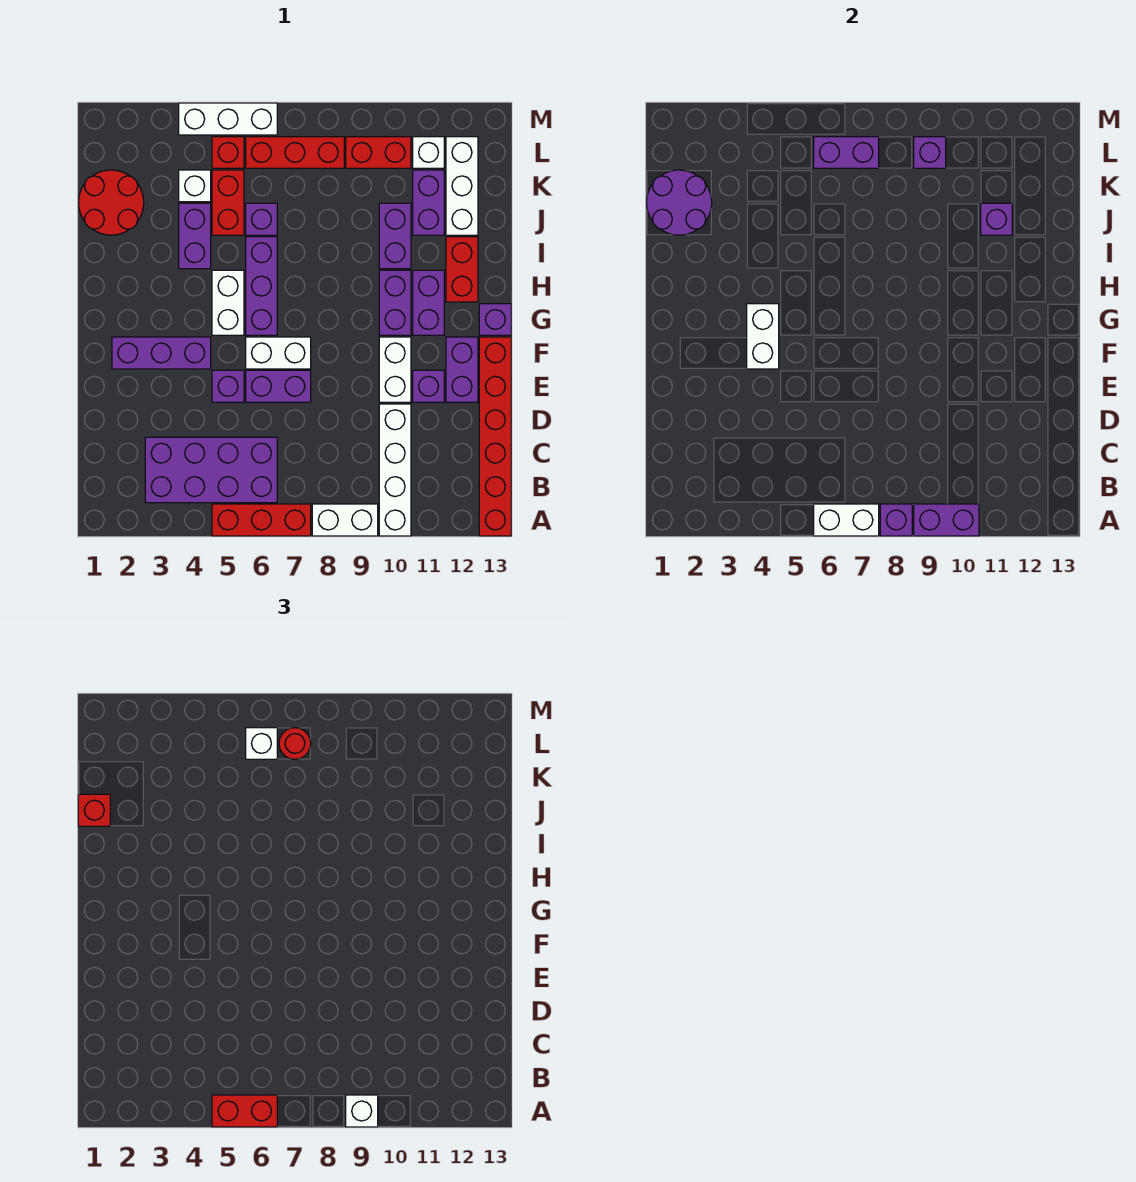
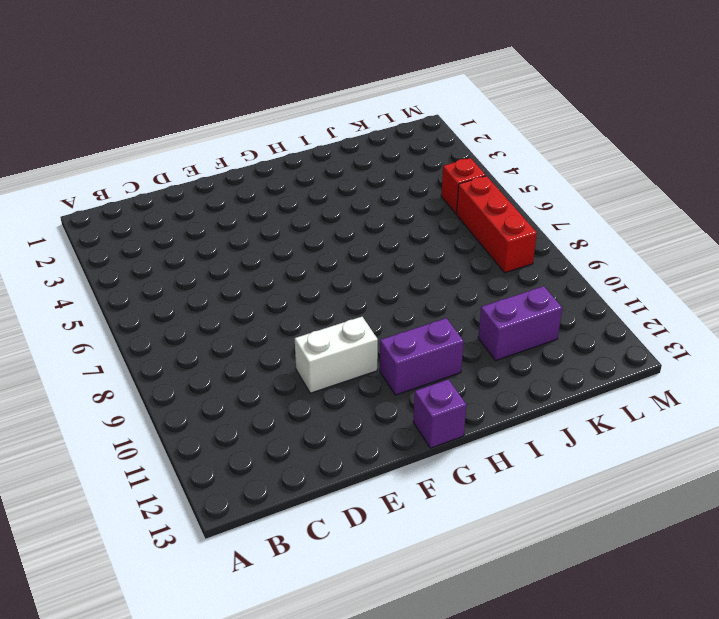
none -> red 1x3 brick [212,504,311,536]
none -> white 1x2 brick [312,504,378,536]
none -> white 1x4 brick [379,404,411,536]
none -> red 1x6 brick [479,337,511,536]

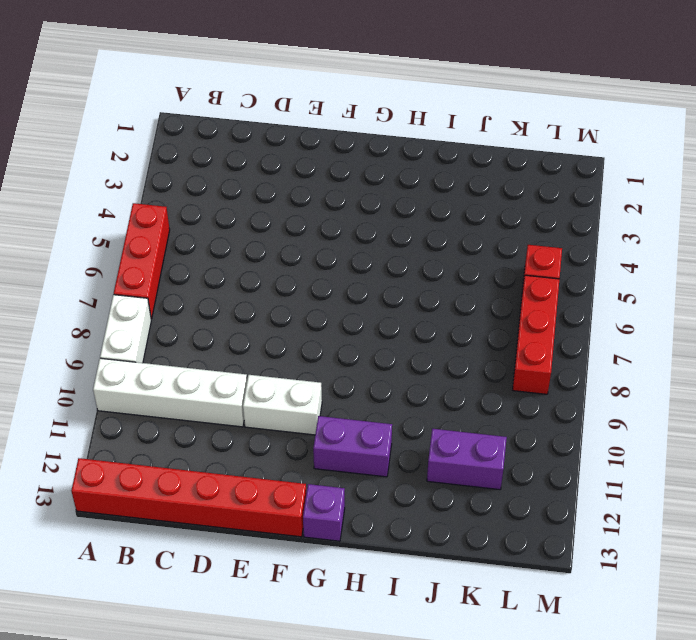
none -> purple 2x4 brick [145,437,277,503]
none -> purple 1x1 brick [212,370,244,402]
none -> purple 1x2 brick [246,370,311,402]
none -> purple 1x1 brick [413,370,444,402]

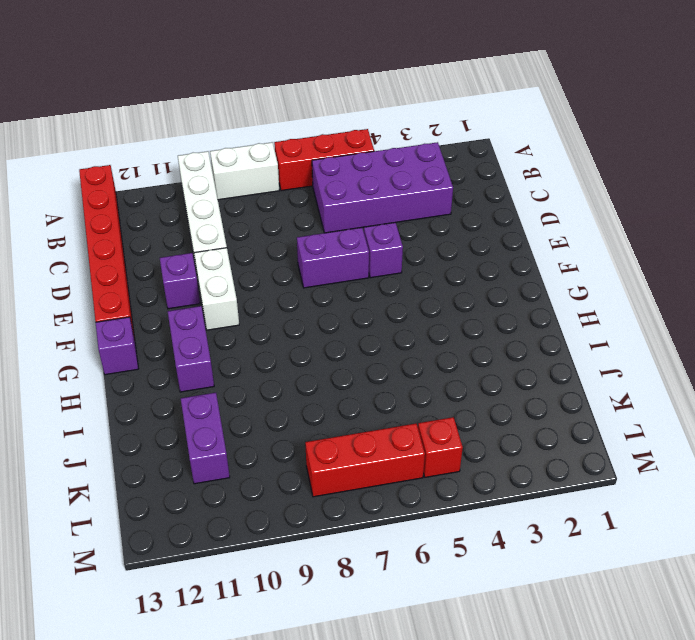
none -> purple 1x2 brick [446,337,478,402]
none -> purple 1x3 brick [112,337,211,369]
none -> white 1x2 brick [246,337,311,369]
none -> white 1x2 brick [212,270,244,335]

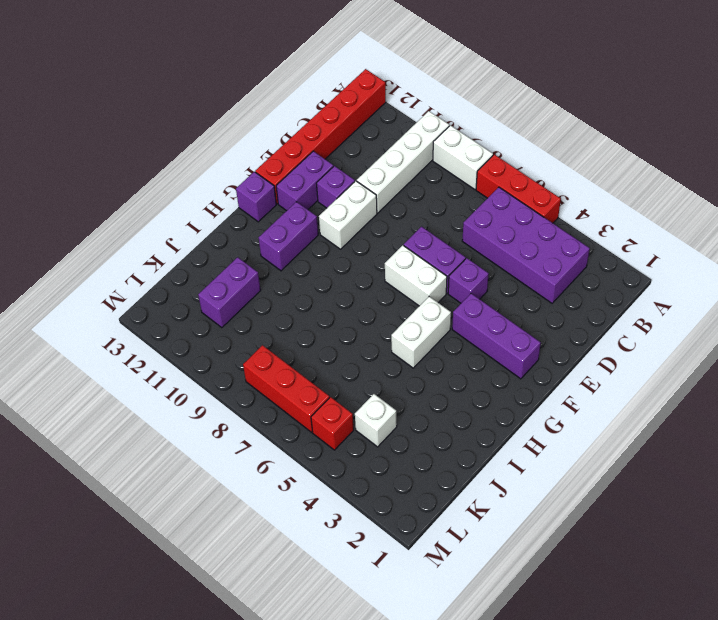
none -> purple 1x3 brick [246,237,277,335]
none -> purple 1x2 brick [379,270,411,335]
none -> red 1x2 brick [446,237,478,302]
none -> purple 1x2 brick [179,203,211,269]

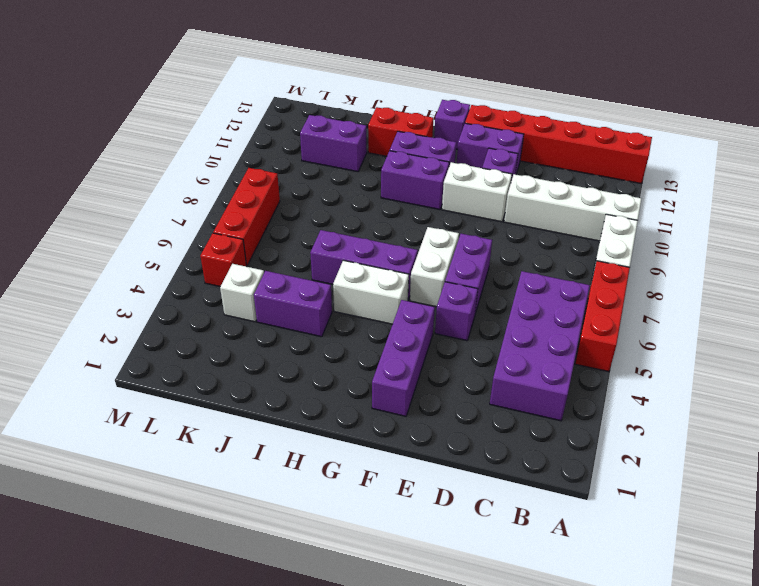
none -> purple 1x2 brick [379,203,411,269]
none -> red 2x2 round brick [79,170,144,235]
none -> red 1x2 brick [212,170,244,235]
none -> purple 1x1 brick [246,203,277,235]

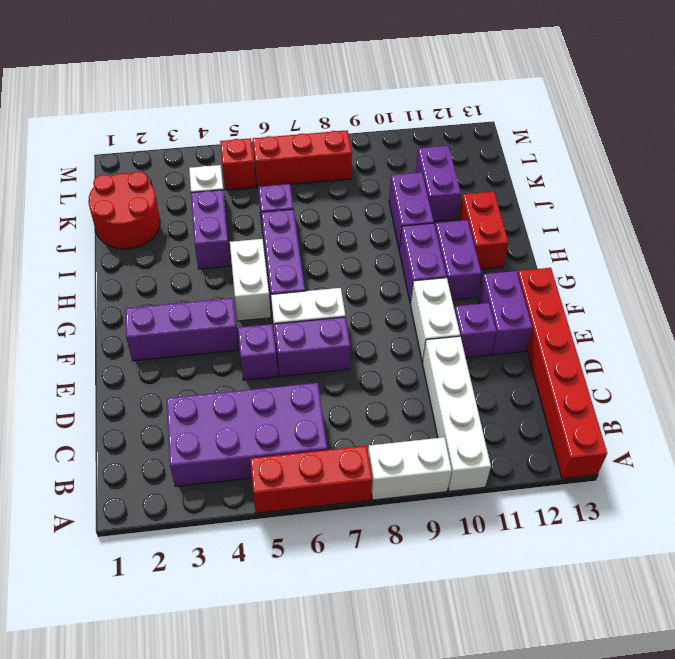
none -> purple 1x1 brick [479,304,511,335]
none -> red 1x2 brick [212,170,244,235]
none -> white 1x3 brick [446,137,478,235]
none -> red 1x2 brick [346,137,411,168]

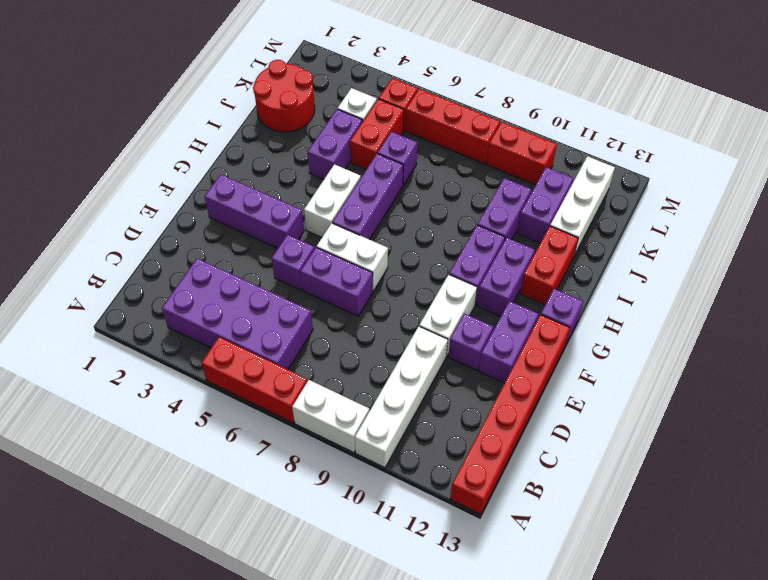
none -> white 1x1 brick [413,137,444,168]
none -> white 1x3 brick [179,103,277,135]
none -> white 1x2 brick [814,504,879,536]
none -> purple 1x1 brick [880,504,912,536]

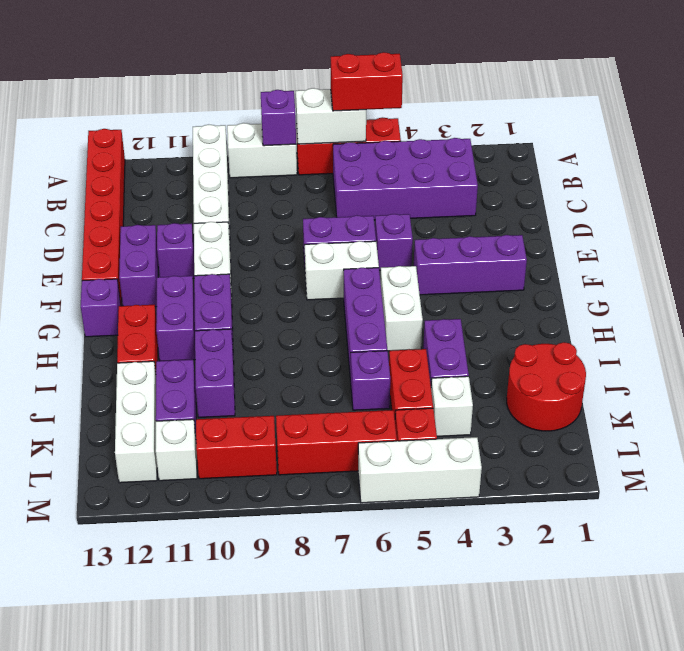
none -> purple 1x2 brick [914,504,979,536]
none -> white 1x2 brick [747,304,779,369]
none -> purple 2x2 round brick [647,170,712,235]
none -> purple 1x1 brick [981,203,1012,235]

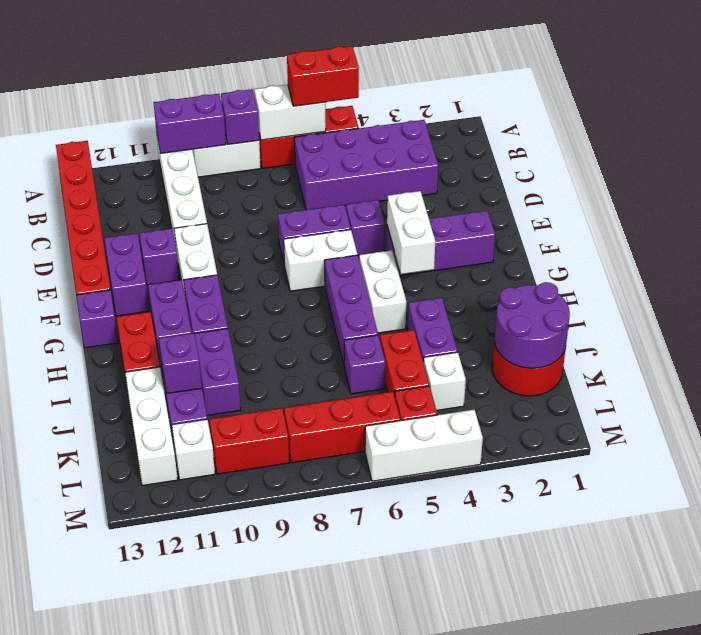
none -> purple 1x2 brick [814,137,879,168]
none -> purple 1x1 brick [914,137,946,168]
none -> white 1x1 brick [346,1095,378,1127]
none -> red 1x1 brick [78,794,110,826]

